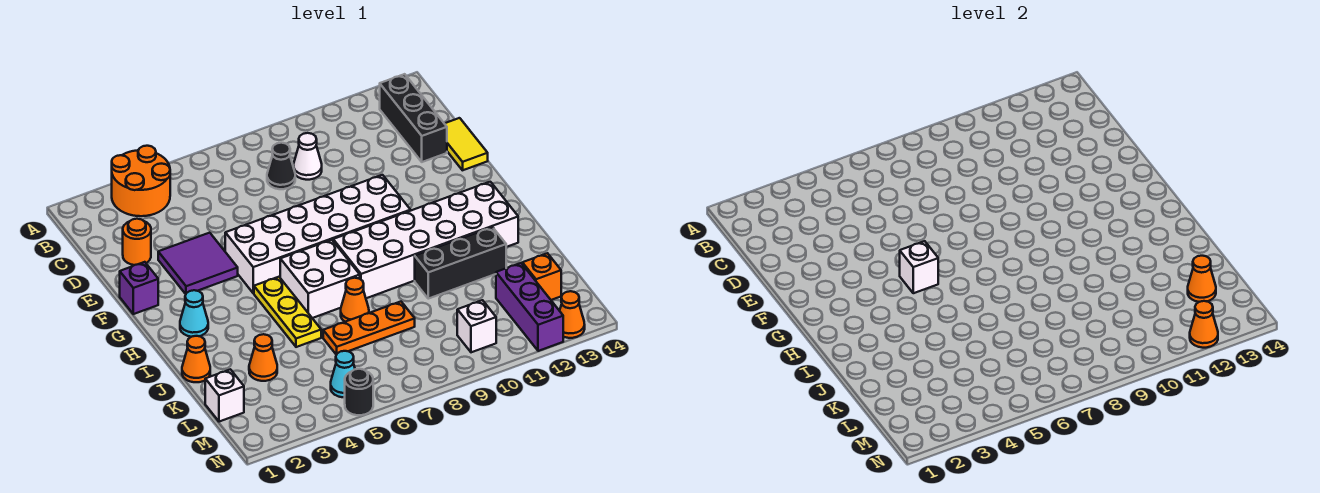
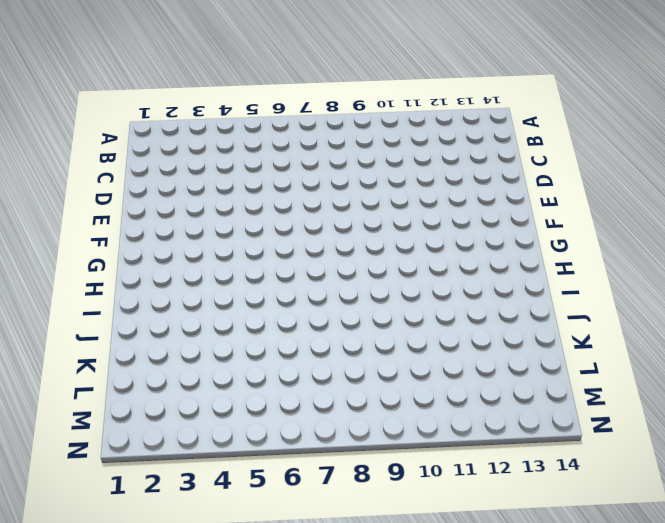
none -> orange 2x2 round brick [112,146,170,216]
none -> black 1x3 brick [380,74,447,162]
none -> black 1x1 cone [267,143,295,189]

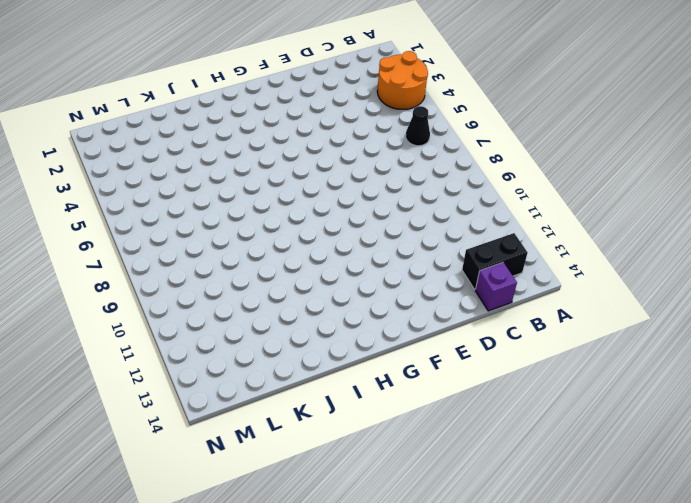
black 1x1 cone [406,106,430,146] -> black 1x1 cone moved to [267,143,295,189]
black 1x2 brick [462,233,528,289] -> black 1x3 brick [380,74,447,162]
purple 1x1 brick [475,262,517,311] -> purple 1x1 brick moved to [120,262,158,314]
none -> white 1x1 cone [293,133,322,180]
none -> orange 1x1 round brick [123,219,151,265]
none -> yellow 1x2 tile [444,118,488,170]

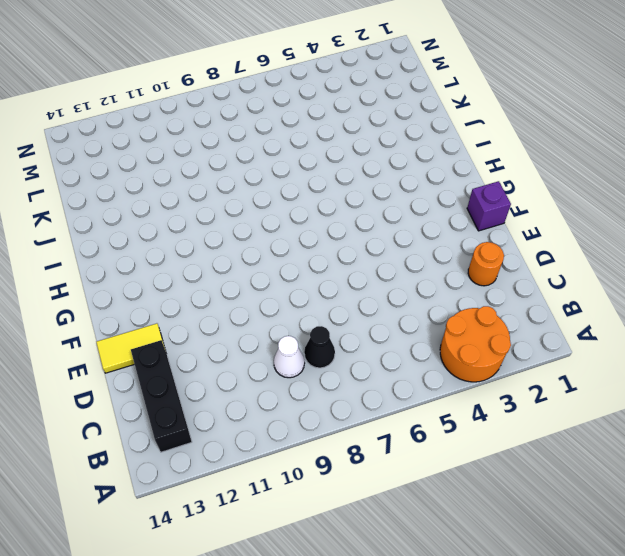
yellow 1x2 tile [96,323,166,373] -> yellow 1x2 tile turned to [444,118,488,170]
none -> purple 2x2 tile [158,233,238,294]
none -> white 2x6 brick [225,175,411,293]
none -> cyan 1x1 cone [180,290,208,337]

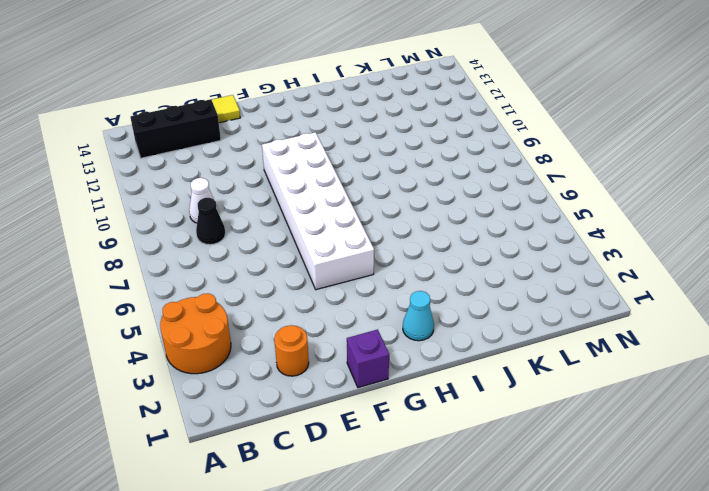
none -> purple 2x2 tile [158,233,238,294]
none -> yellow 1x3 plate [254,277,321,347]
none -> white 2x2 brick [280,240,360,318]

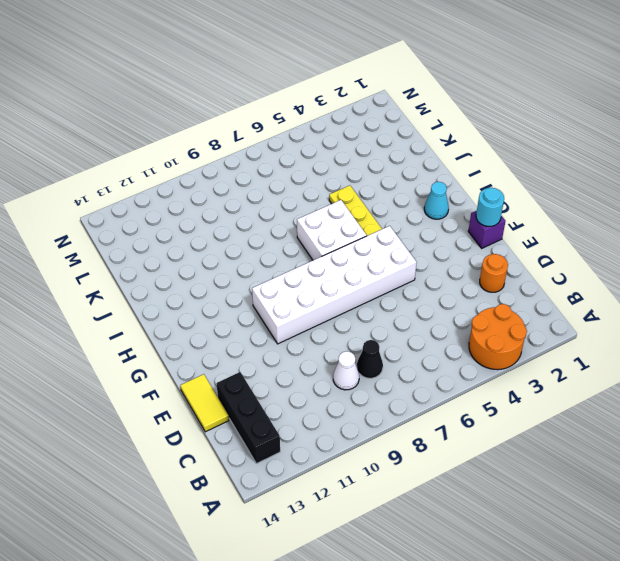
cyan 1x1 round brick [476,188,504,226] -> none
none -> purple 2x2 tile [158,233,238,294]
none -> white 2x6 brick [333,182,518,298]
none -> orange 1x1 cone [182,336,210,382]

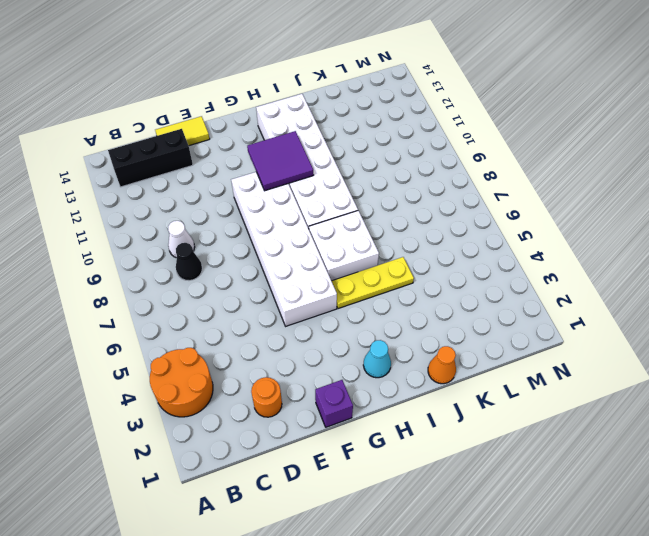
purple 2x2 tile [247,131,314,191] -> purple 2x2 tile moved to [158,233,238,294]
none -> orange 1x1 cone [341,278,369,322]
none -> black 1x3 brick [415,227,506,299]
none -> orange 1x1 cone [249,334,277,381]

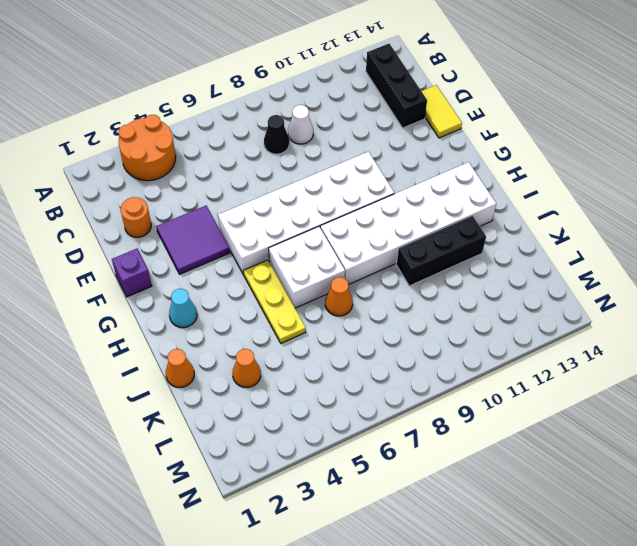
none -> orange 1x3 plate [323,302,415,355]
none -> white 1x1 brick [205,369,244,422]
none -> purple 1x3 brick [496,263,563,351]

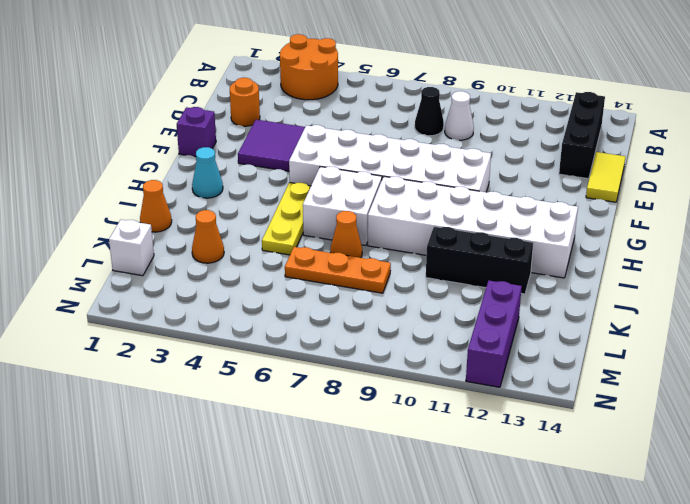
none -> orange 1x1 brick [522,253,561,300]
none -> cyan 1x1 cone [331,351,355,397]
none -> white 1x1 brick [457,300,496,352]

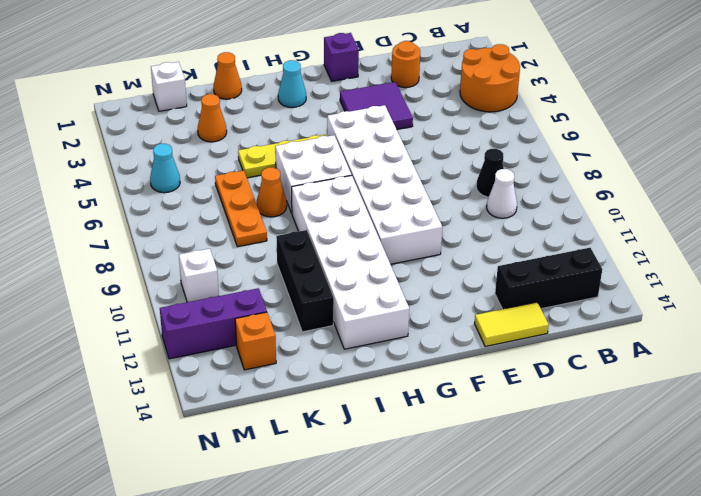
none -> black 1x1 round brick [345,369,373,415]
none -> orange 1x1 cone [560,291,585,338]
none -> white 1x1 brick [900,241,938,293]

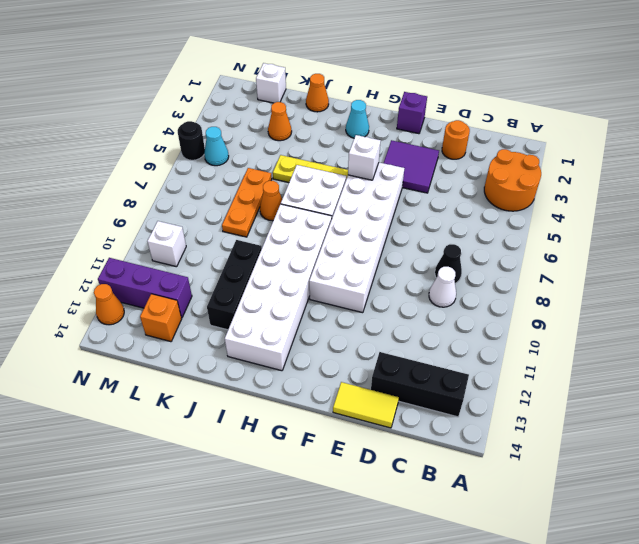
none -> orange 1x1 cone [1188,256,1216,302]
none -> orange 1x1 cone [1190,301,1218,348]

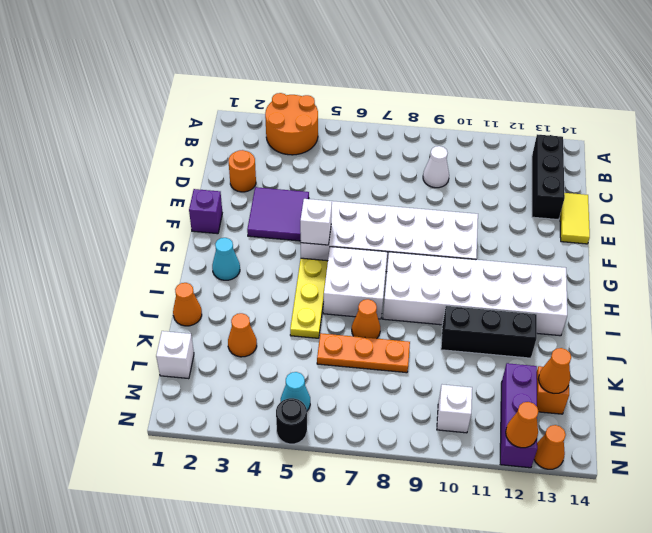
none -> black 1x1 cone [267,143,295,189]

